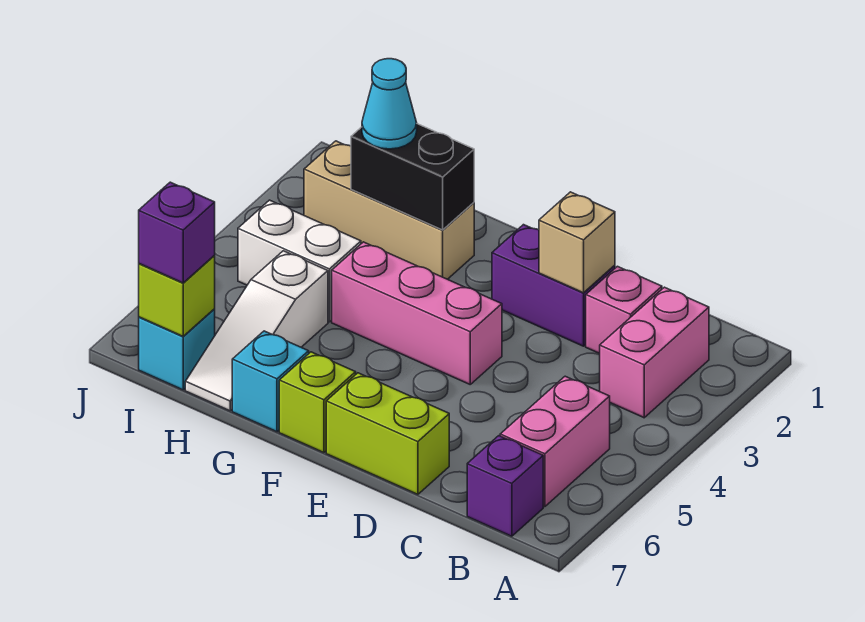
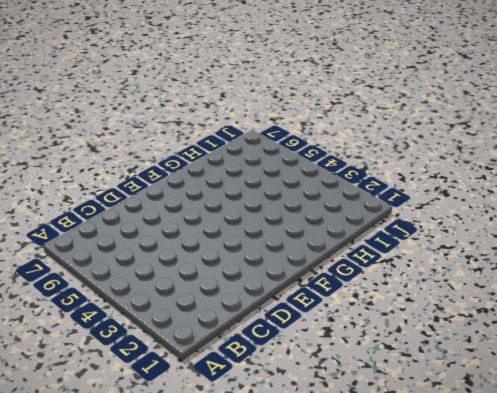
none -> pink 1x2 brick [600,287,709,418]
none -> pink 1x2 brick [500,376,610,507]
none -> purple 1x1 brick [467,436,543,536]

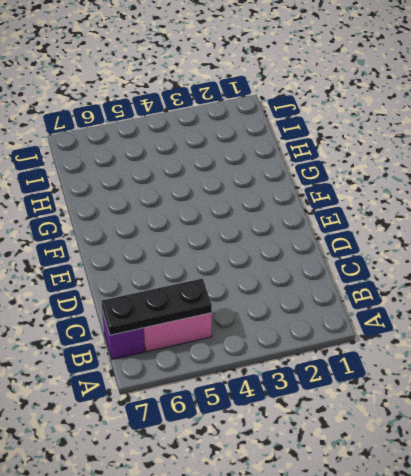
black 1x3 plate [101,279,212,335] -> none
none -> pink 1x2 brick [600,287,709,418]
none -> pink 1x1 brick [586,266,662,354]
none -> purple 1x2 brick [492,225,615,346]

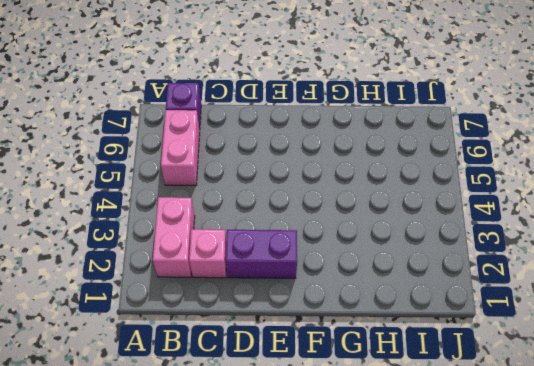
none -> lime 1x2 brick [326,373,449,494]
none -> pink 1x3 brick [332,242,502,384]
none -> lime 1x1 brick [279,352,356,453]

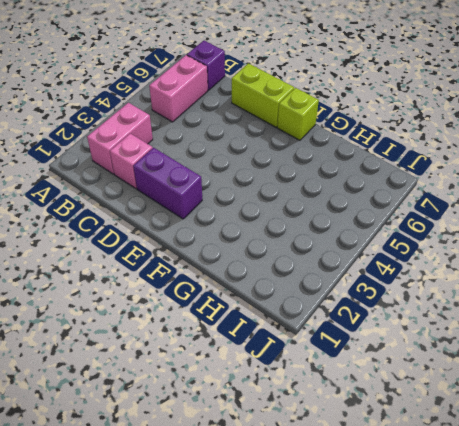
none -> pink 1x3 brick [332,242,502,384]
none -> tan 1x3 brick [304,141,474,279]
none -> cyan 1x1 brick [232,331,309,432]

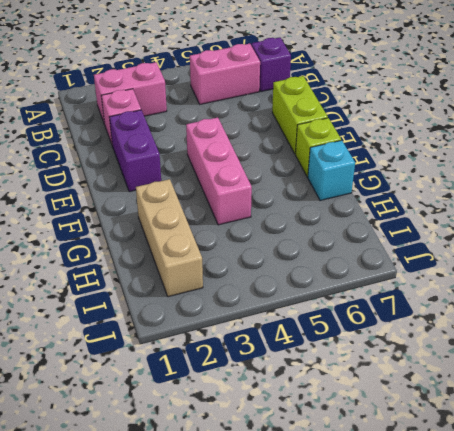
none -> white 1x2 brick [238,200,361,322]
none -> white 1x3 slope [185,251,328,411]
none -> cyan 1x1 brick [139,309,215,390]

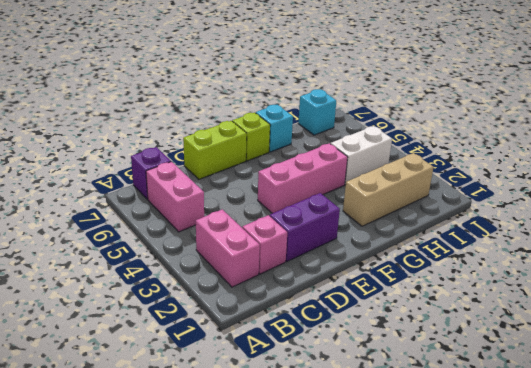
none -> white 1x3 slope [185,251,328,411]
none -> tan 1x1 brick [539,192,615,293]
none -> black 1x2 brick [351,124,474,230]

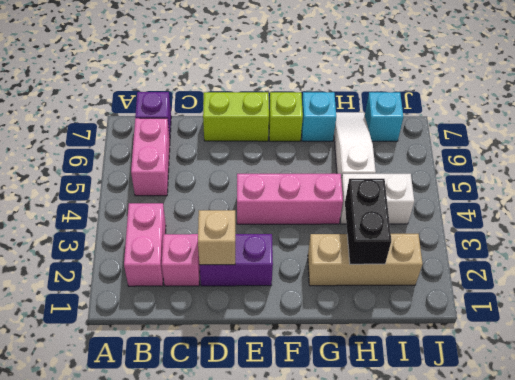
black 1x2 brick [345,179,391,264] -> black 1x2 brick turned to [351,124,474,230]
none -> lime 1x1 brick [139,256,215,336]
none -> cyan 1x1 cone [362,59,417,149]
none -> purple 1x1 brick [139,182,215,283]

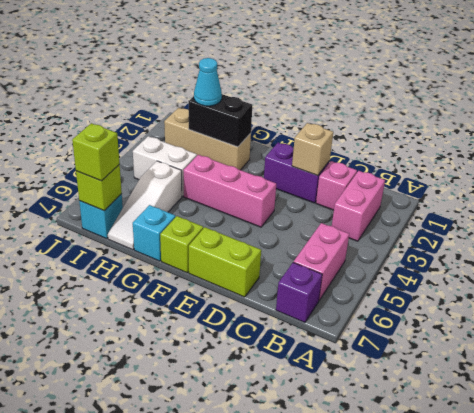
lime 1x1 brick [72,123,120,181] -> purple 1x1 brick [139,182,215,283]

